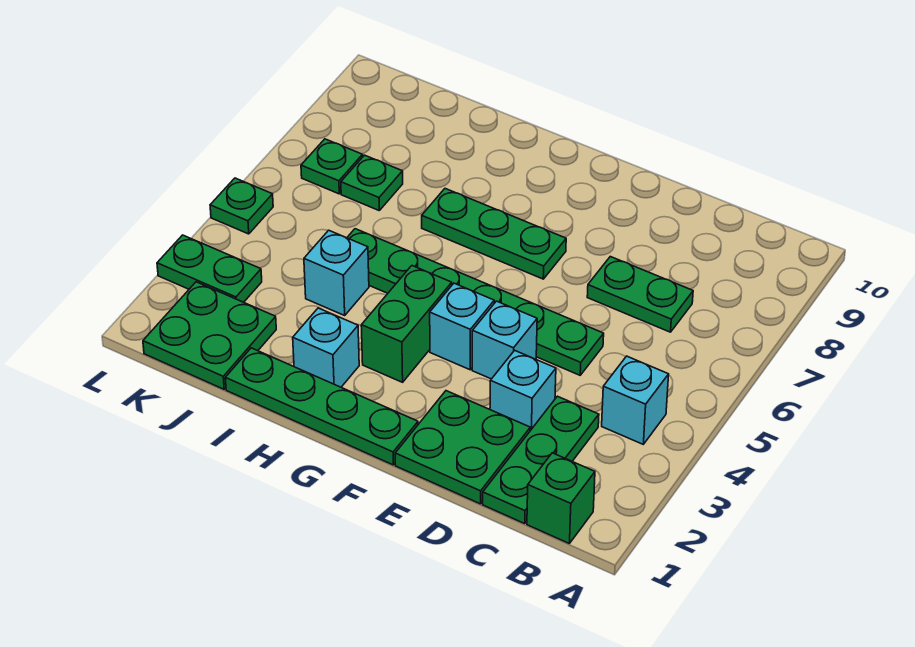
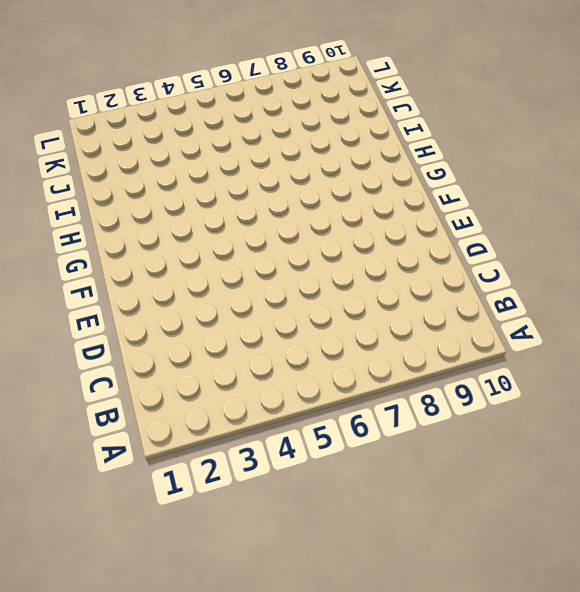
none -> green 1x1 brick [527,453,595,543]
none -> cyan 1x1 brick [602,356,669,444]
none -> green 1x3 plate [483,396,599,523]

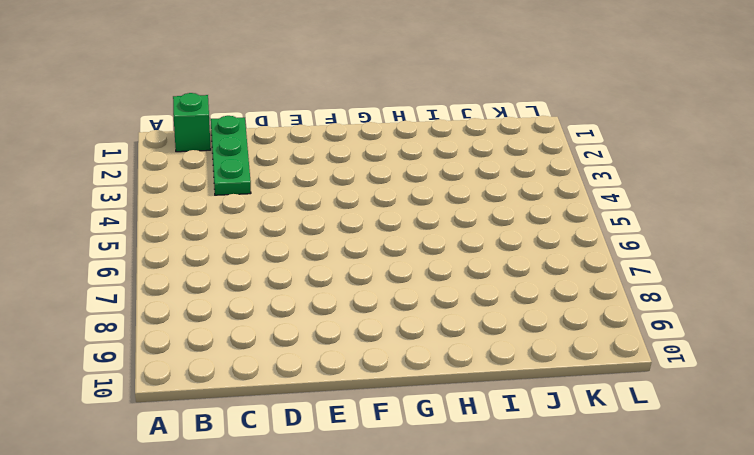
none -> cyan 1x1 brick [602,356,669,444]
none -> green 1x2 plate [587,257,693,332]
none -> green 2x2 plate [395,391,530,504]

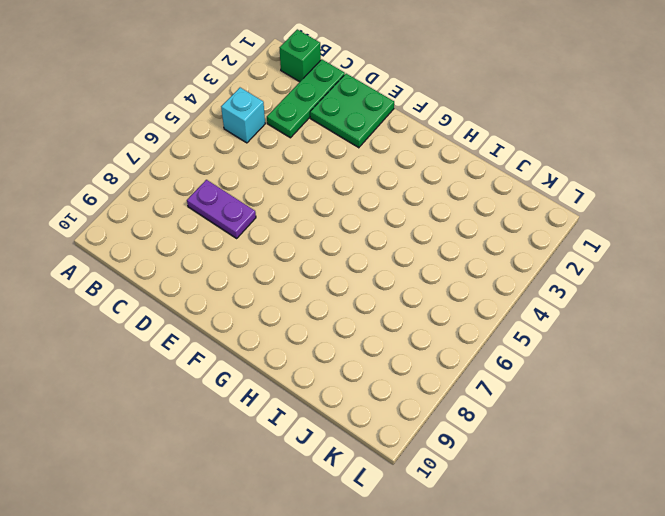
purple 1x2 plate [187,180,256,238] -> green 1x2 plate [587,257,693,332]
none -> cyan 1x1 brick [490,350,556,431]
none -> green 1x6 plate [347,229,604,375]
none -> cyan 1x1 brick [472,301,537,379]

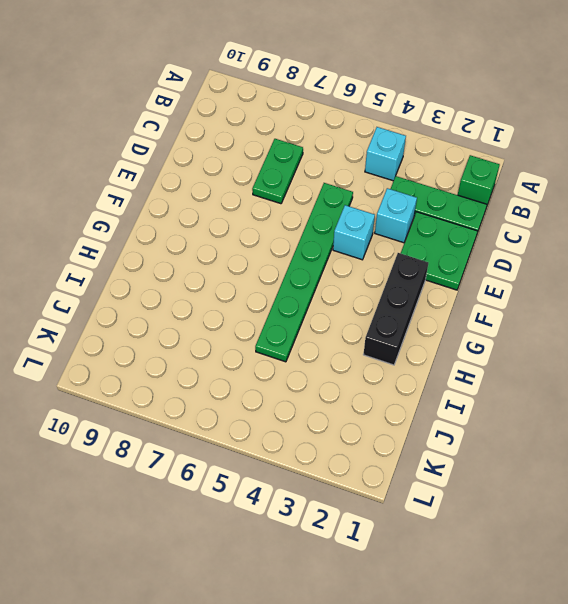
black 1x3 brick [363,253,428,365] -> cyan 1x1 brick [293,308,359,387]
none -> green 1x4 plate [225,348,418,465]
none -> cyan 1x1 brick [430,283,494,370]
none -> green 1x3 plate [422,189,566,279]

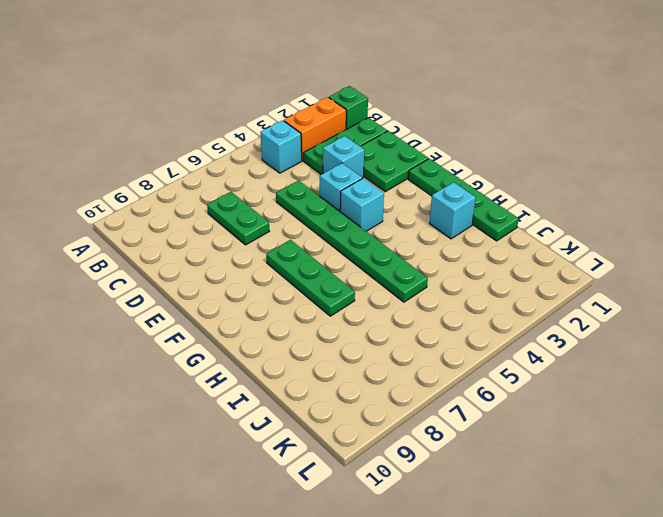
orange 1x2 brick [284,97,346,161] -> none
none -> green 1x2 brick [361,266,452,382]
none -> cyan 1x1 brick [304,230,369,315]
none -> green 2x2 plate [143,282,276,389]

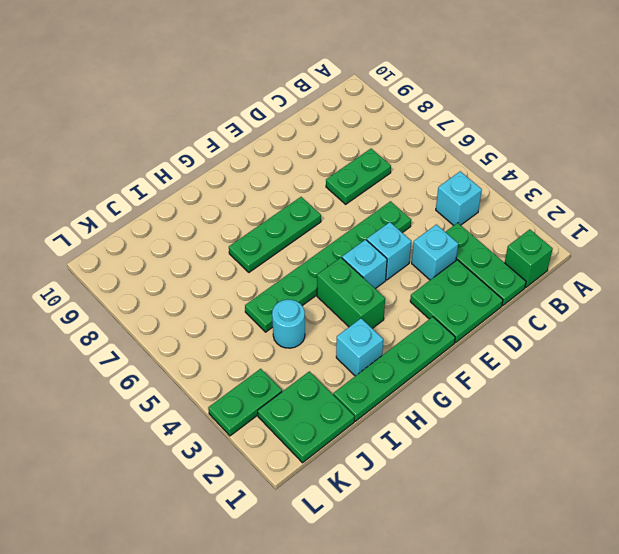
cyan 1x1 round brick [272,299,305,348] -> cyan 1x1 brick [304,230,369,315]
none -> green 1x1 plate [341,155,403,210]
none -> green 1x1 plate [301,139,363,194]
none -> green 1x1 plate [210,178,273,234]

